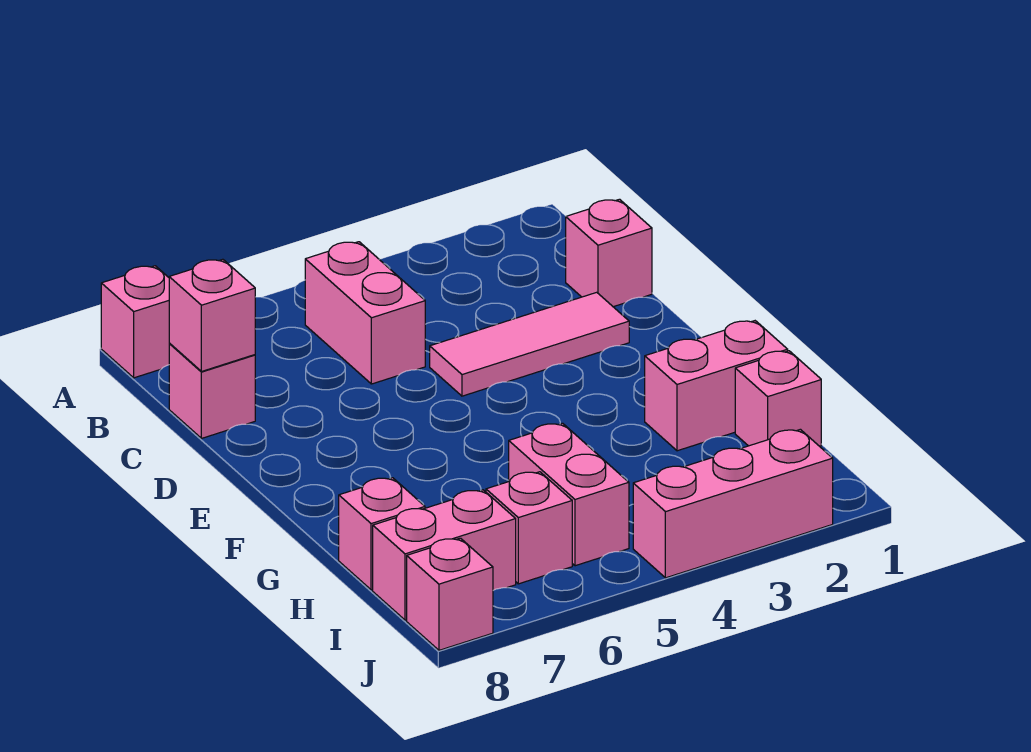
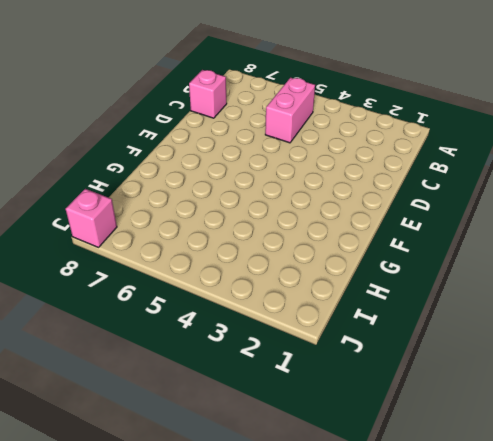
none -> pink 1x1 brick [101,266,170,378]
none -> pink 1x1 brick [566,199,652,307]
none -> pink 1x3 tile [430,292,629,396]

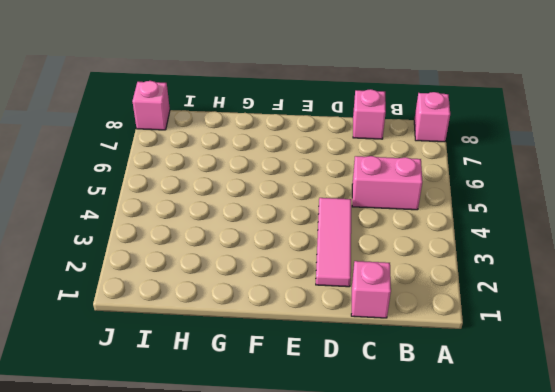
none -> pink 1x2 brick [645,321,788,451]
none -> pink 1x1 brick [735,351,821,446]
none -> pink 1x2 brick [509,423,629,566]

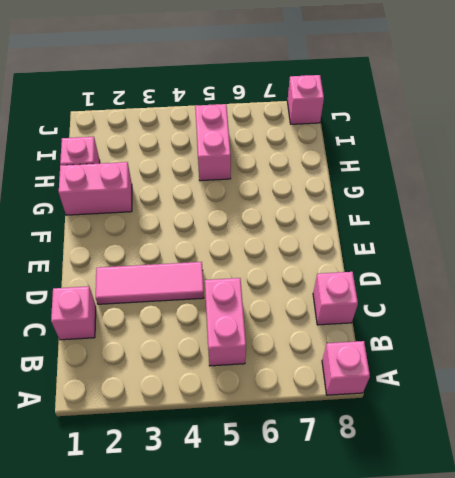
none -> pink 1x1 brick [339,478,425,590]
none -> pink 1x1 brick [486,472,572,584]
none -> pink 1x2 brick [373,490,516,620]

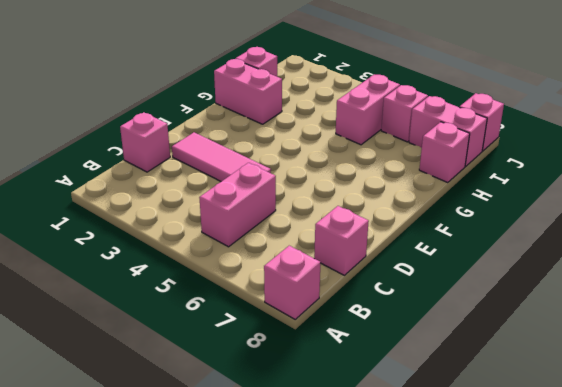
none -> pink 1x3 brick [633,429,833,578]
none -> pink 1x1 brick [169,259,255,372]

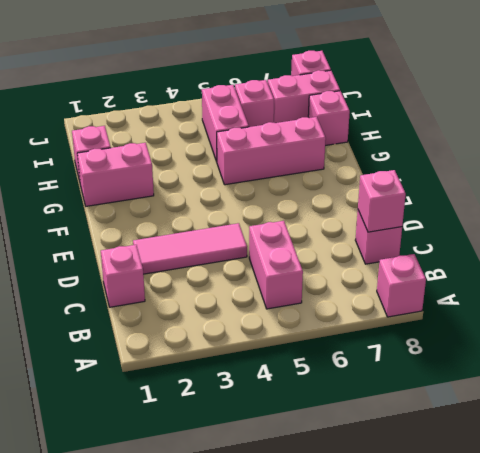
pink 1x3 brick [217,117,326,185] -> pink 1x3 brick moved to [633,429,833,578]

